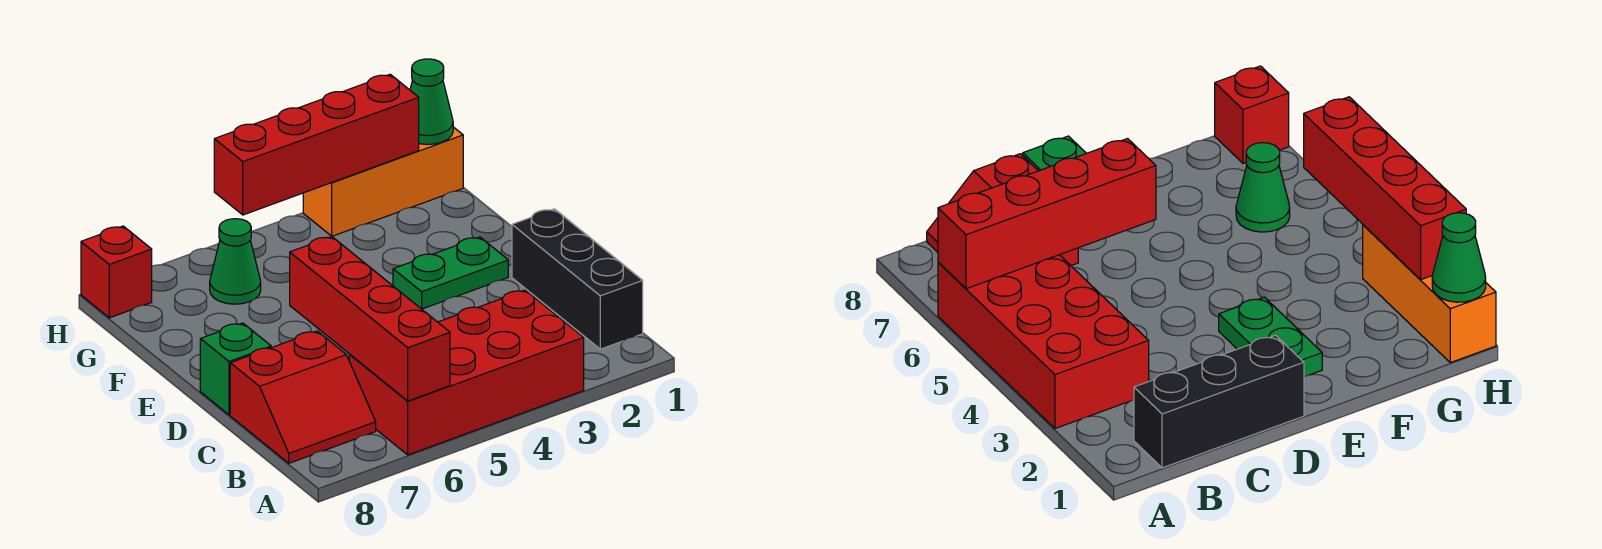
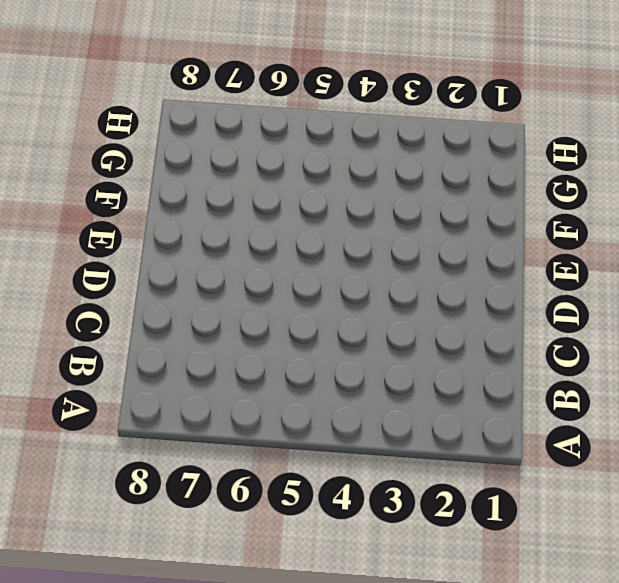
none -> red 2x4 brick [349,290,584,455]
none -> black 1x3 brick [512,209,643,349]

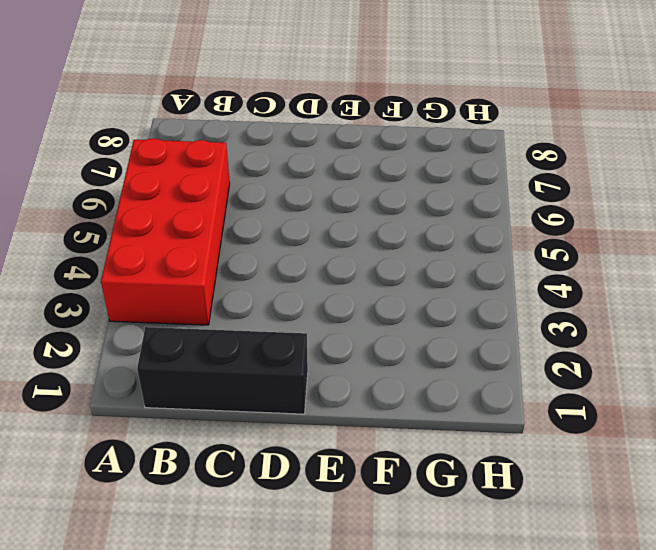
none -> red 2x2 slope [230,331,376,463]
none -> green 1x1 brick [200,323,271,415]

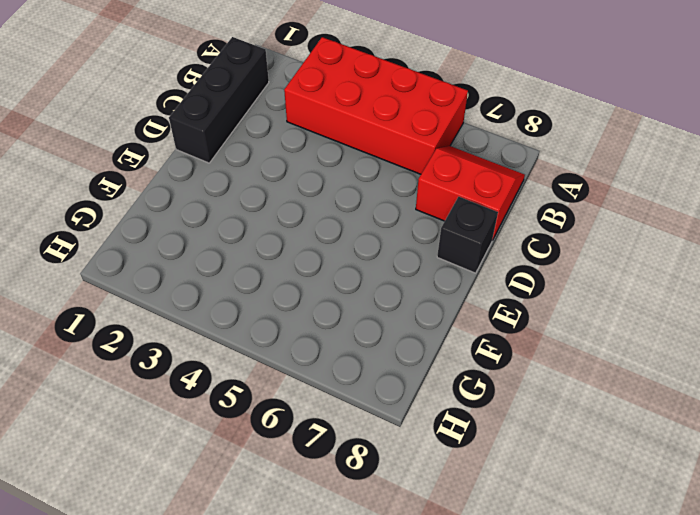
black 1x1 brick [437,197,498,273] -> green 1x1 brick [200,323,271,415]
none -> green 1x2 plate [393,237,508,309]
none -> green 1x1 cone [210,219,261,304]

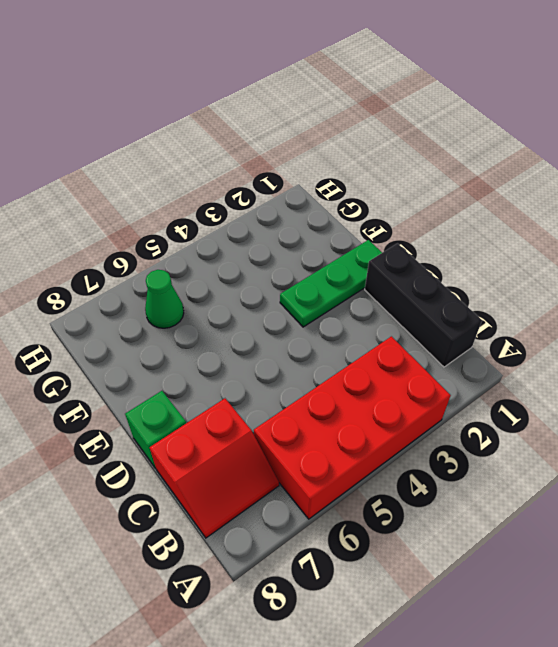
green 1x3 plate [280,240,382,327] -> green 1x2 plate [393,237,508,309]
none -> orange 1x3 brick [303,127,463,236]
none -> red 1x1 brick [81,226,152,318]

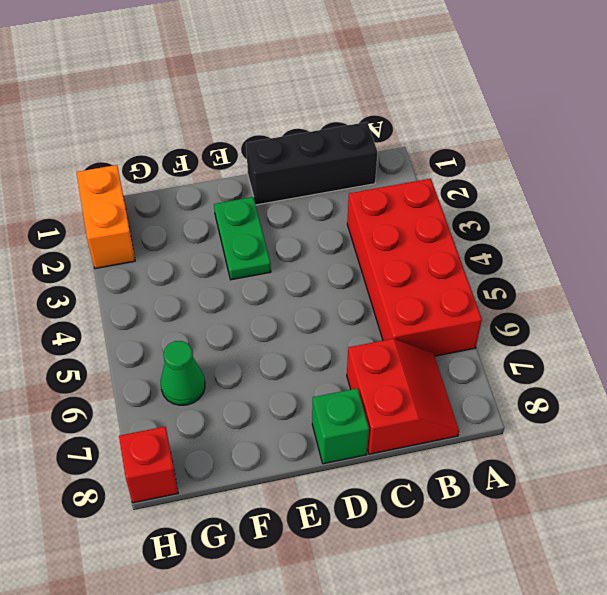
orange 1x2 brick [77,165,135,269] -> orange 1x3 brick [303,127,463,236]
none -> red 1x4 brick [290,236,450,401]
none -> green 1x1 cone [410,59,453,144]

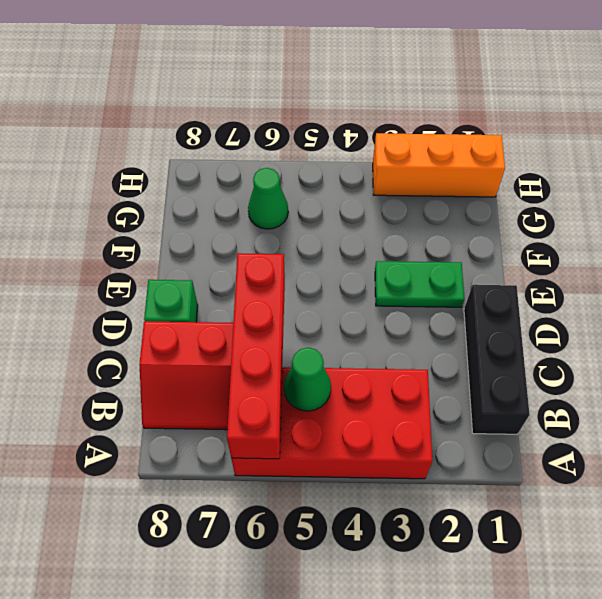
green 1x1 cone [284,348,331,411] -> green 1x1 cone moved to [410,59,453,144]
none -> red 1x1 brick [81,226,152,318]
none -> red 1x4 brick [214,74,419,215]

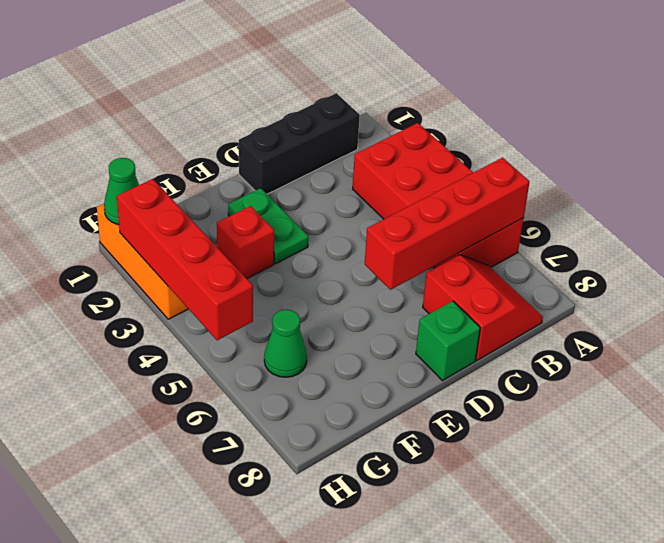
red 1x1 brick [217,206,274,279] -> red 1x1 brick moved to [81,226,152,318]

